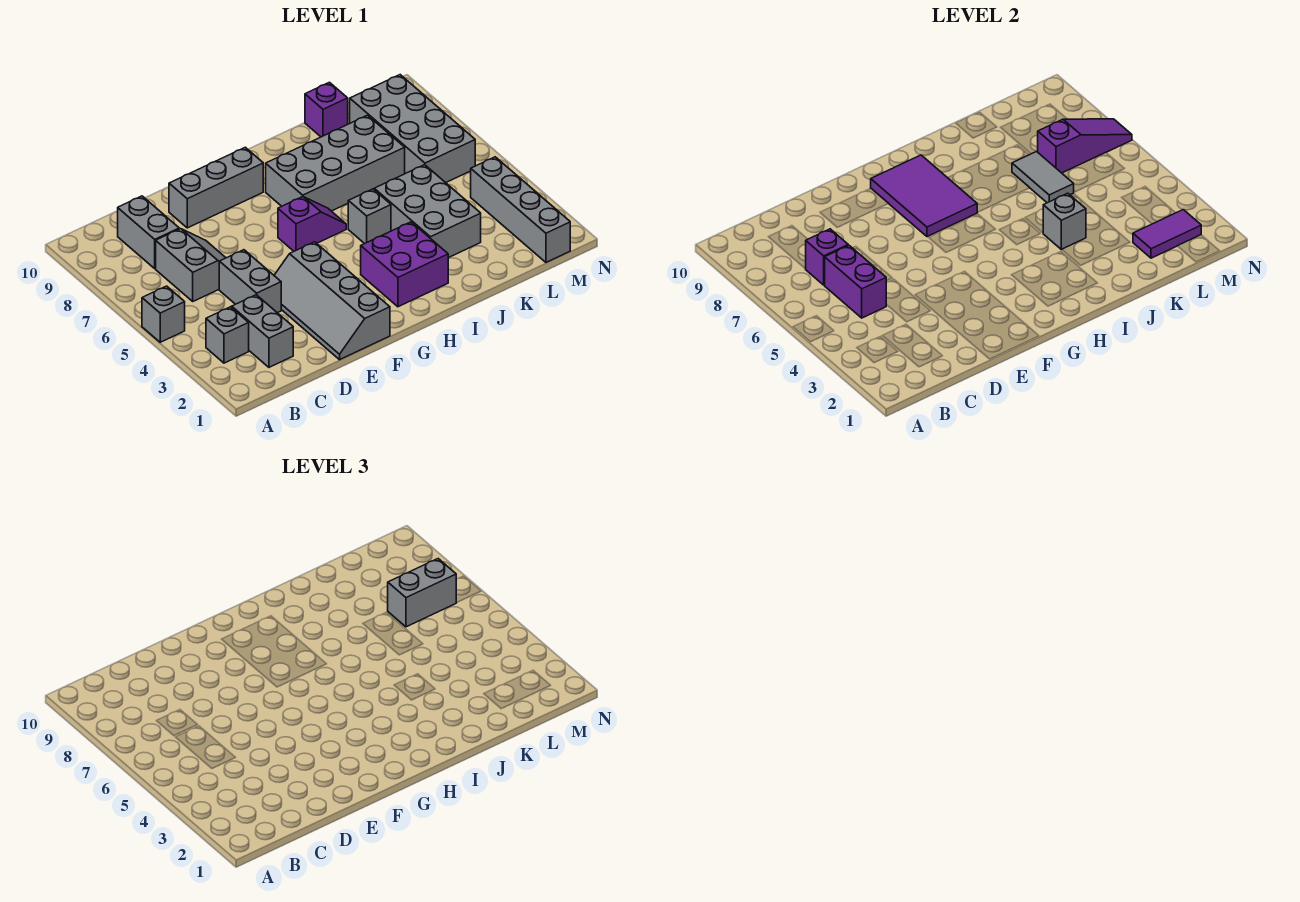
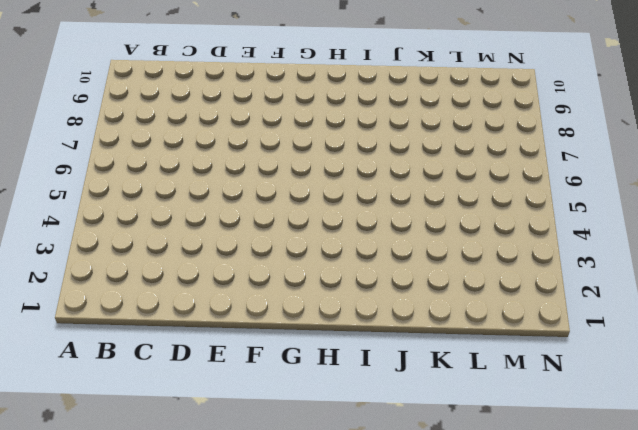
none -> grey 1x1 brick [142,286,185,342]
none -> grey 1x1 brick [206,307,249,363]
none -> grey 1x2 brick [232,295,293,367]

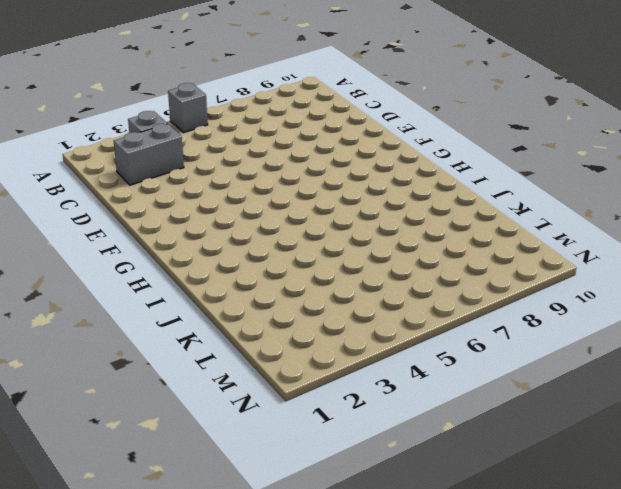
none -> grey 2x2 slope [156,229,226,301]
none -> grey 1x2 brick [118,196,179,269]
none -> grey 1x2 brick [219,250,281,313]

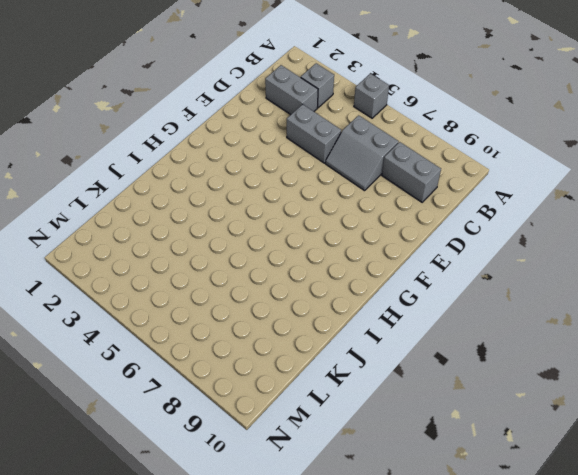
none -> grey 2x4 slope [274,242,390,360]
none -> grey 1x3 brick [169,147,263,228]
none -> purple 1x2 slope [278,197,346,251]

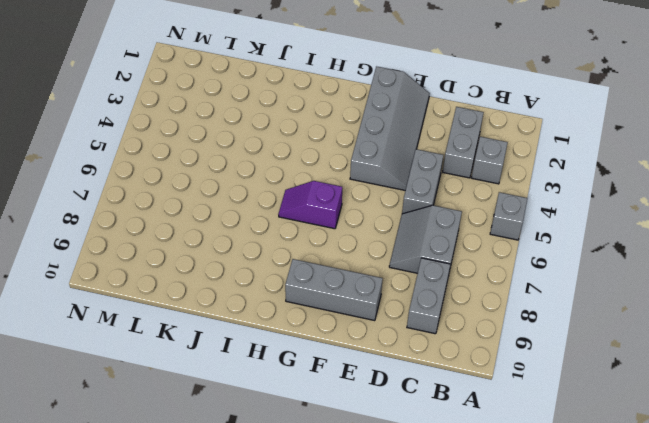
none -> purple 2x2 brick [361,222,448,307]
none -> grey 2x4 brick [266,115,405,211]
none -> grey 1x1 brick [348,189,391,244]

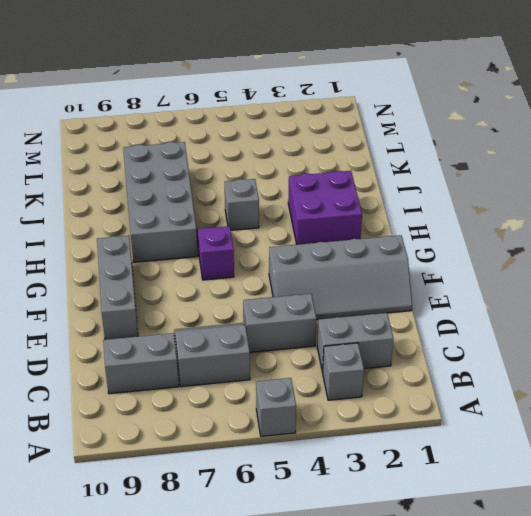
none -> grey 2x3 brick [374,165,481,258]
none -> purple 1x1 brick [305,82,348,137]
none -> grey 2x4 brick [350,75,475,183]

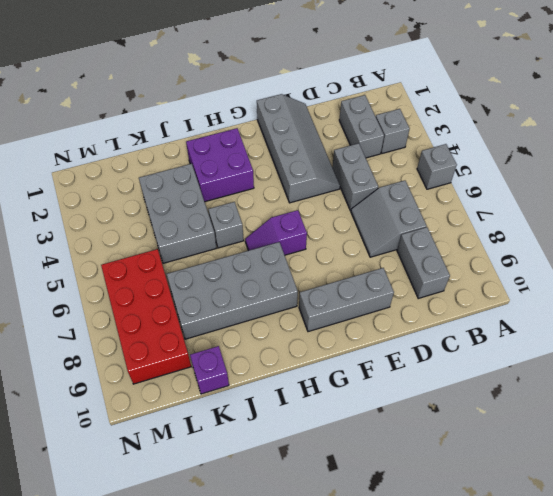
red 2x4 brick [101,249,191,384] -> grey 2x4 brick [350,75,475,183]
none -> grey 1x4 brick [471,157,570,262]
none -> purple 1x2 brick [825,245,886,318]
none -> purple 1x1 brick [806,229,848,285]

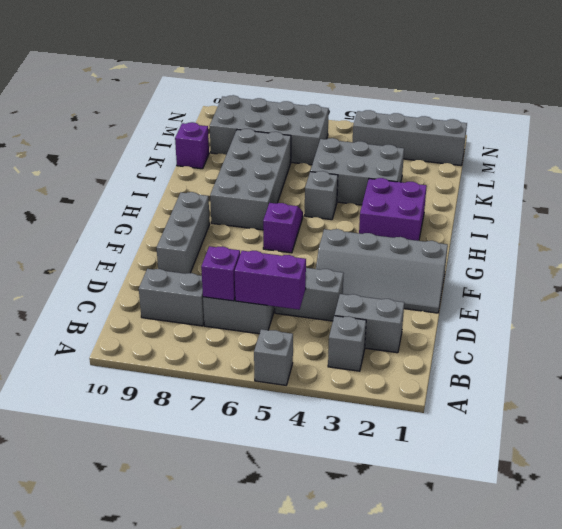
none -> purple 2x3 tile [871,155,977,237]
none -> grey 1x1 brick [1043,193,1086,250]
none -> grey 1x2 tile [1012,151,1074,203]

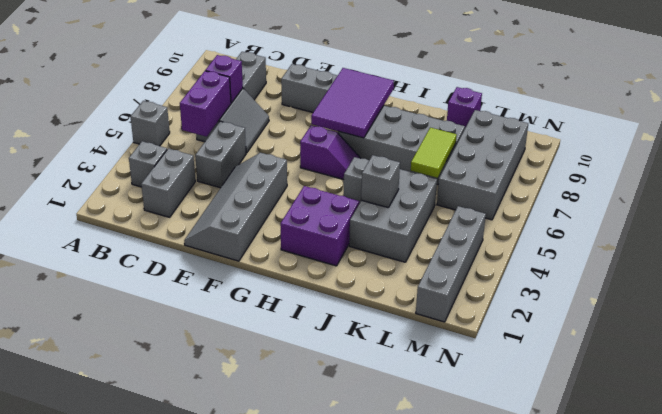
lime 1x2 tile [411,128,457,178] -> grey 1x2 tile [1012,151,1074,203]
none -> purple 1x2 tile [1133,210,1201,258]
none -> purple 1x3 slope [1038,119,1132,173]
none -> grey 1x2 brick [388,559,456,627]

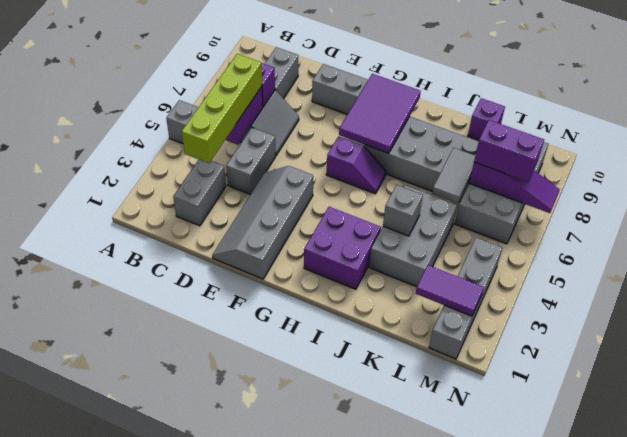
lime 1x4 brick [182,54,262,163] -> none
purple 1x2 brick [474,120,544,182] -> grey 1x2 brick [388,559,456,627]
none -> grey 1x1 brick [206,307,249,363]
none -> grey 1x1 brick [348,189,391,244]

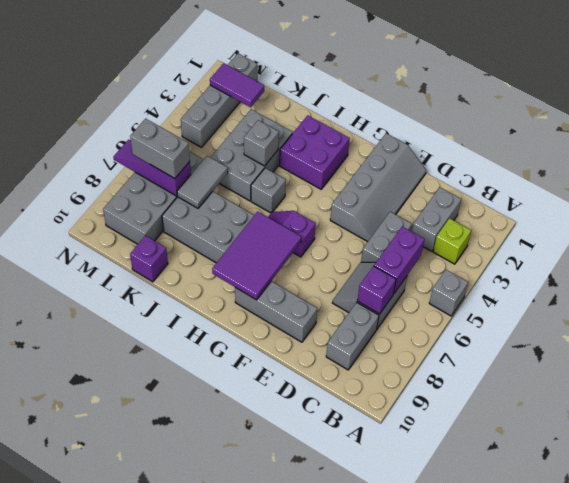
lime 1x1 brick [433,218,471,264] -> grey 1x1 brick [206,307,249,363]

